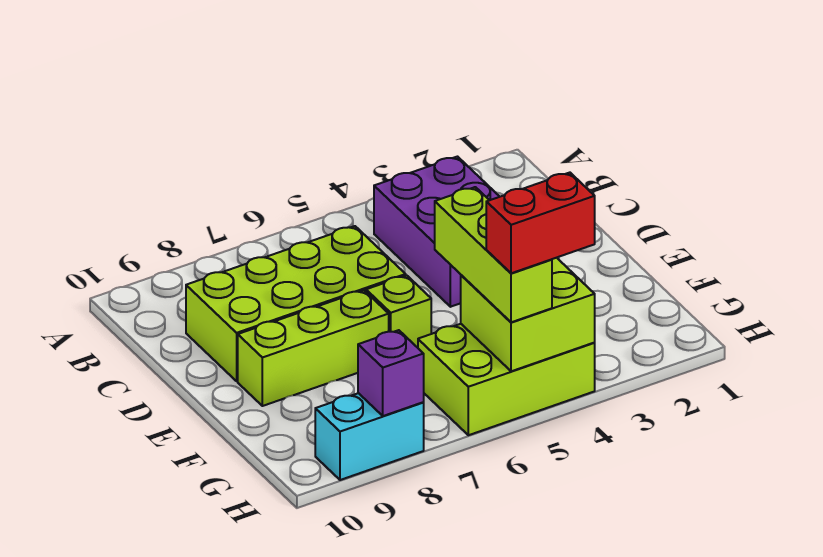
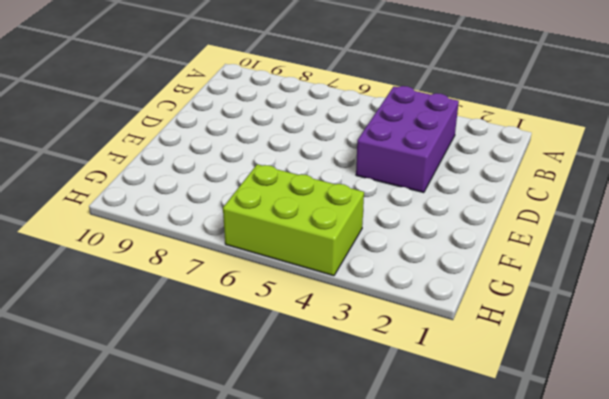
none -> lime 2x4 brick [186,226,406,381]
none -> lime 1x1 brick [366,275,431,348]

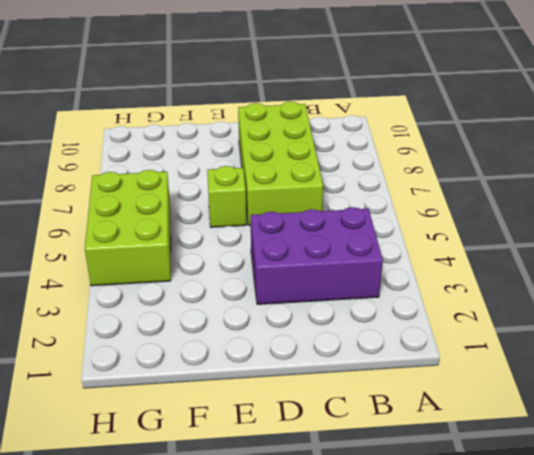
none -> lime 1x3 brick [238,290,389,406]
none -> cyan 1x2 brick [315,393,424,480]

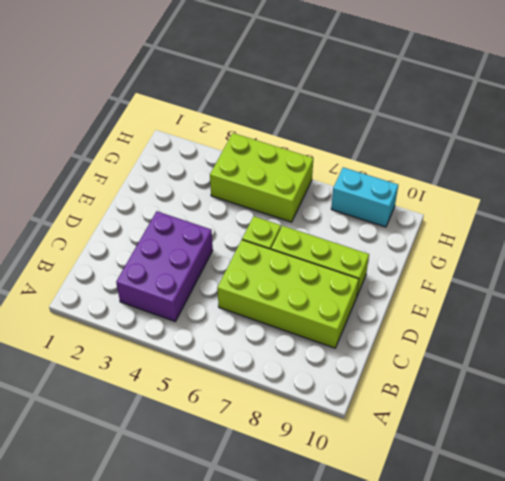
none -> lime 2x2 brick [461,258,595,371]
none -> purple 1x1 brick [358,330,424,416]

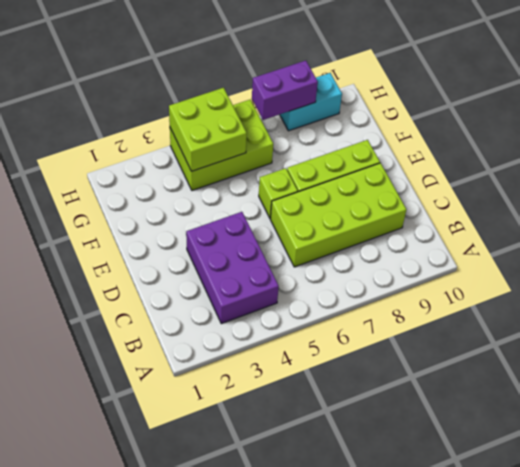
purple 1x2 brick [252,61,318,120] -> purple 1x1 brick [358,330,424,416]
none -> lime 1x3 brick [435,187,552,322]
none -> red 1x2 brick [486,173,595,273]

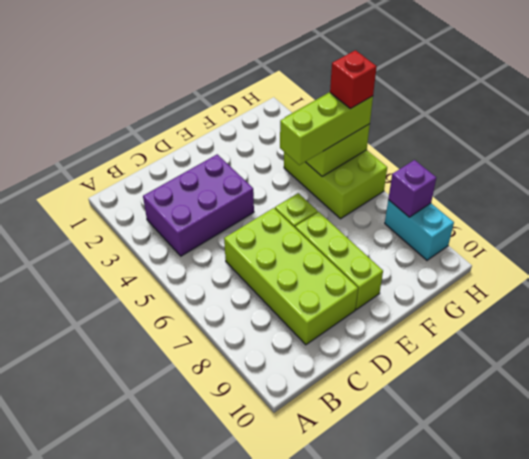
red 1x1 brick [330,50,377,109] -> red 1x2 brick [486,173,595,273]

